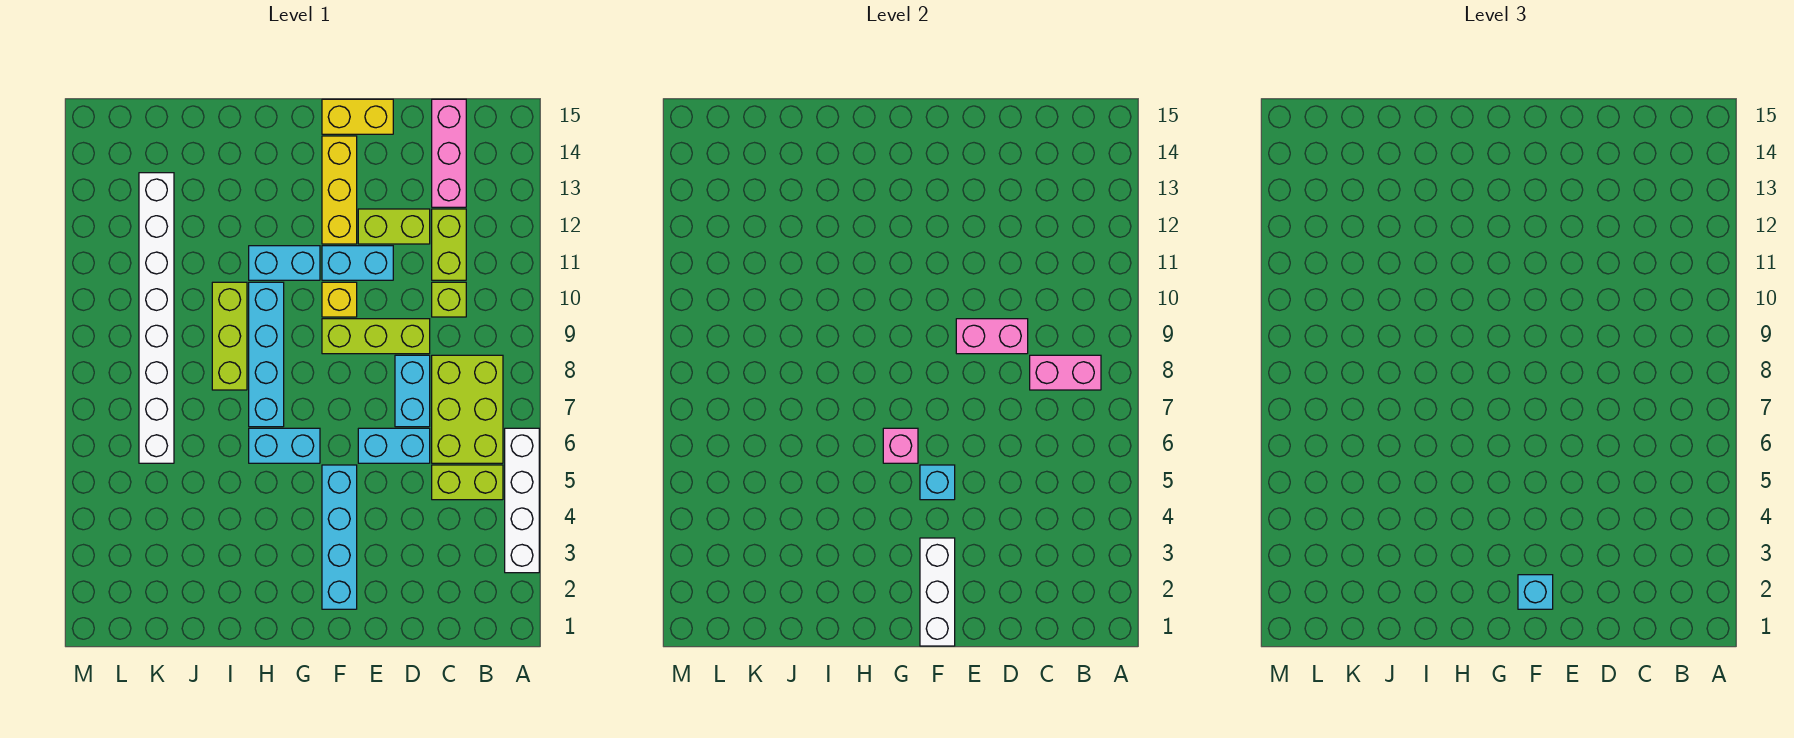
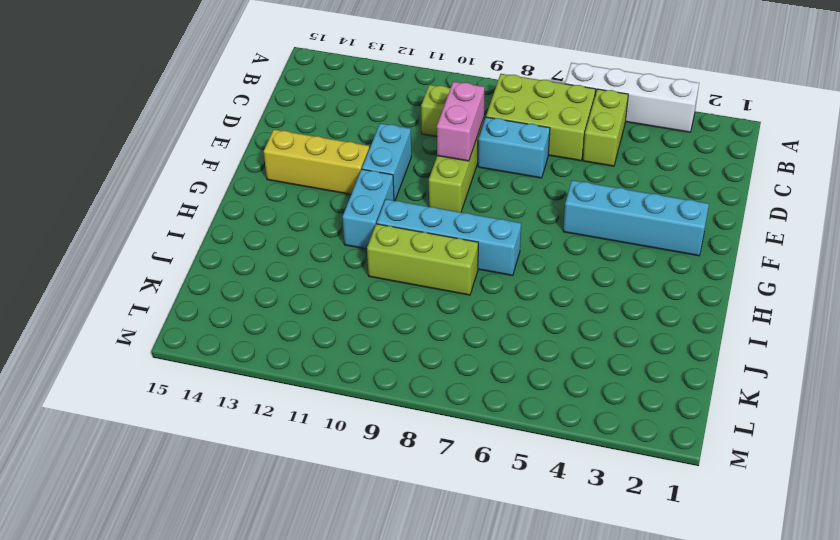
none -> lime 1x2 brick [432,209,466,280]
none -> pink 1x3 brick [432,99,466,207]
none -> cyan 1x2 brick [358,428,430,463]

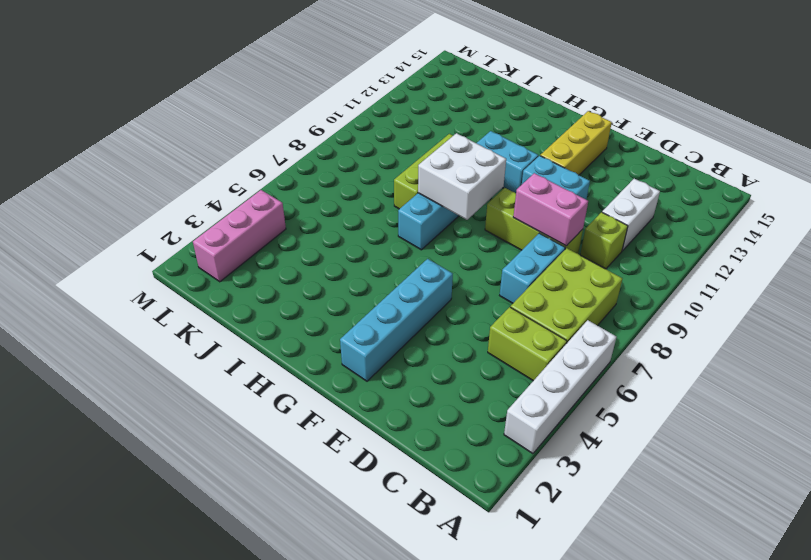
white 1x2 brick [602,179,660,251] -> lime 1x2 brick [432,209,466,280]
white 2x2 brick [418,133,506,220] -> none
pink 1x3 brick [193,190,286,282] -> pink 1x3 brick moved to [432,99,466,207]
none -> cyan 1x2 brick [358,428,430,463]
none -> lime 1x2 brick [358,209,430,244]
none -> yellow 1x2 brick [322,99,393,134]

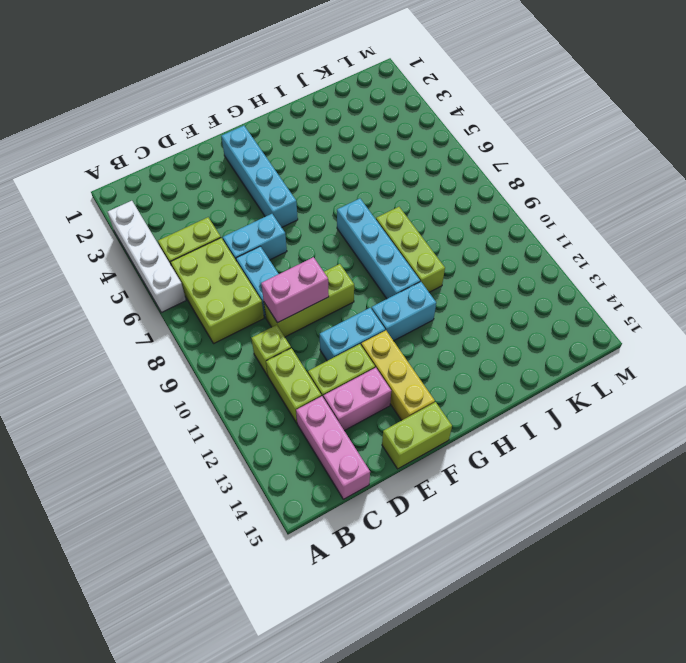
pink 1x2 brick [324,368,391,431] -> pink 1x2 brick moved to [1030,355,1101,390]
lime 1x2 brick [382,402,452,469] -> yellow 1x2 brick [322,99,393,134]
none -> yellow 1x1 brick [322,282,357,317]
none -> cyan 1x2 brick [249,428,320,463]
none -> white 1x8 brick [139,173,174,463]

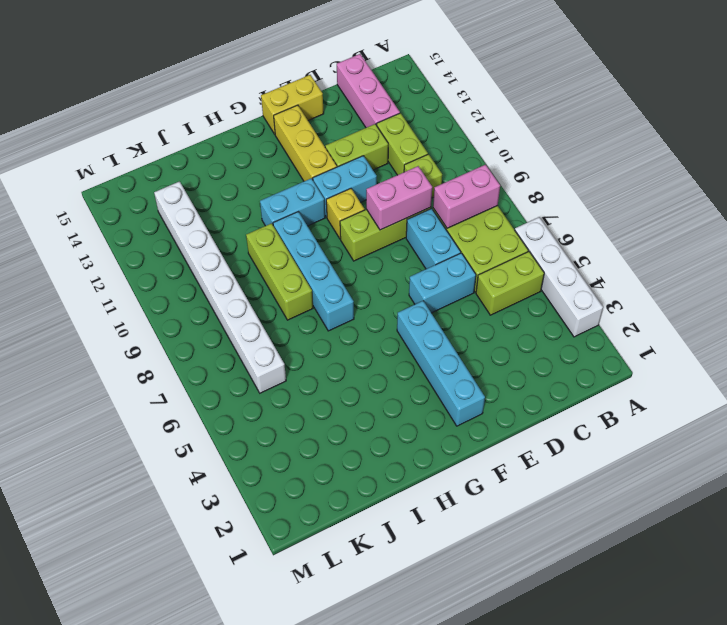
none -> cyan 1x2 brick [249,428,320,463]
none -> white 1x3 brick [920,538,955,646]
none -> cyan 1x1 brick [920,465,955,500]

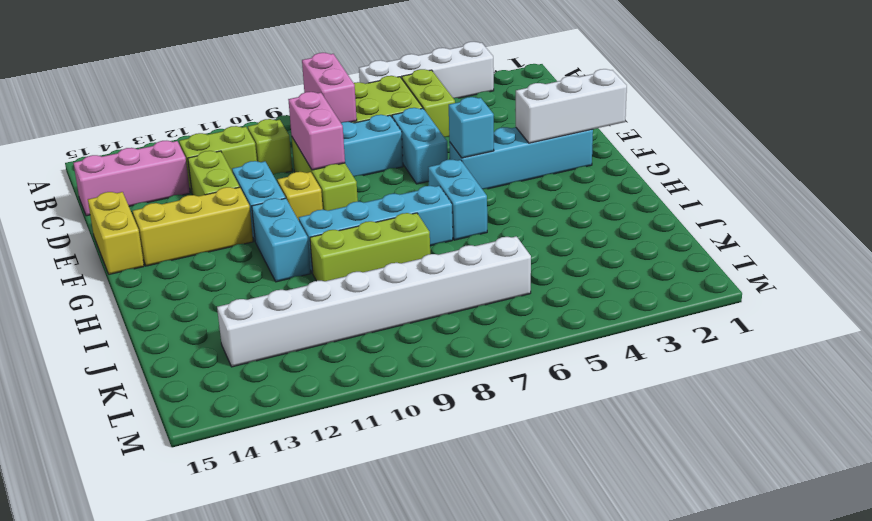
none -> pink 1x1 brick [883,428,918,463]
none -> cyan 1x1 brick [1518,575,1553,609]

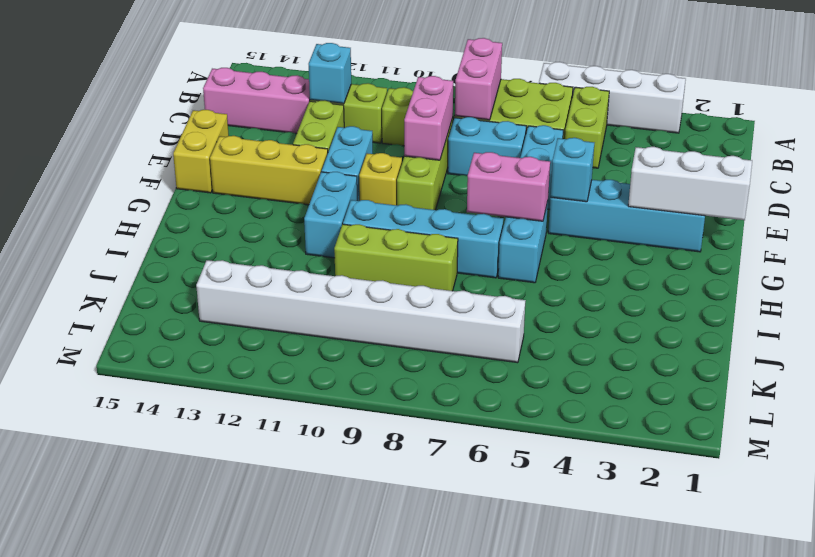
cyan 1x1 brick [309,43,351,104] -> cyan 1x1 brick moved to [1518,575,1553,609]
pink 1x2 brick [467,152,550,221] -> pink 1x1 brick [883,428,918,463]

